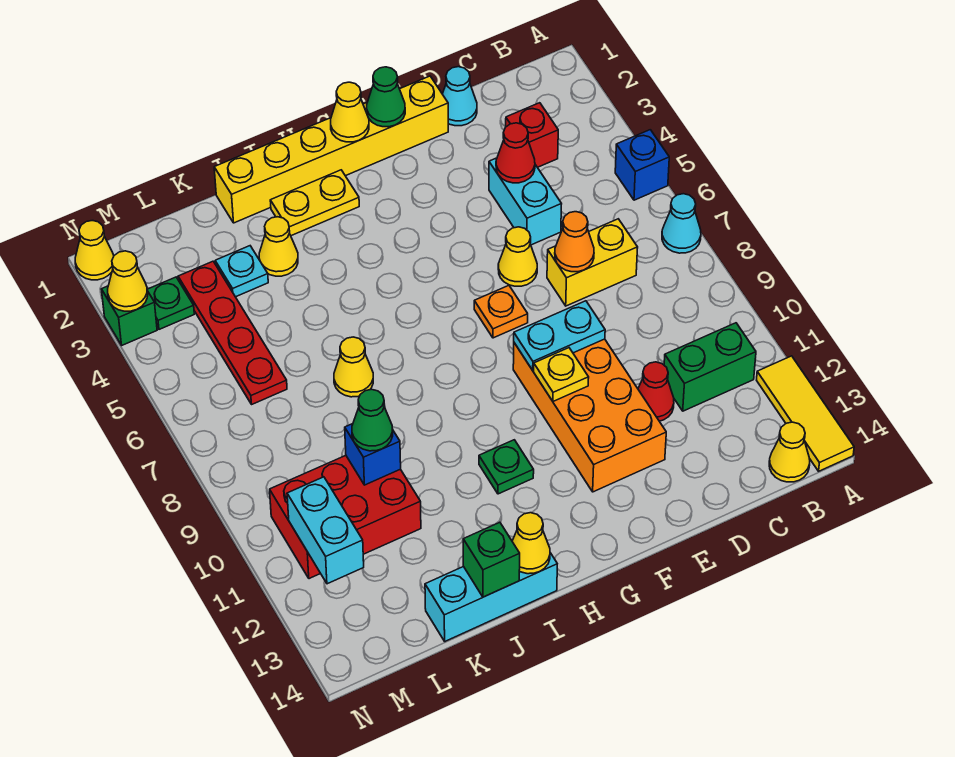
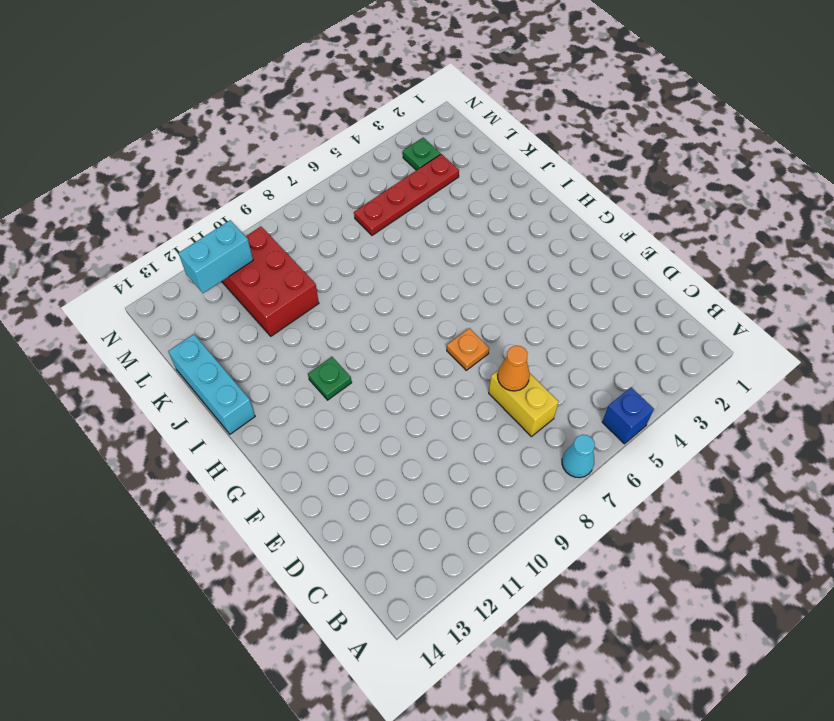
none -> yellow 1x3 tile [757,356,854,471]
none -> green 1x2 brick [664,323,756,411]
none -> yellow 1x1 cone [769,422,810,482]
none -> red 1x1 brick [506,103,558,167]

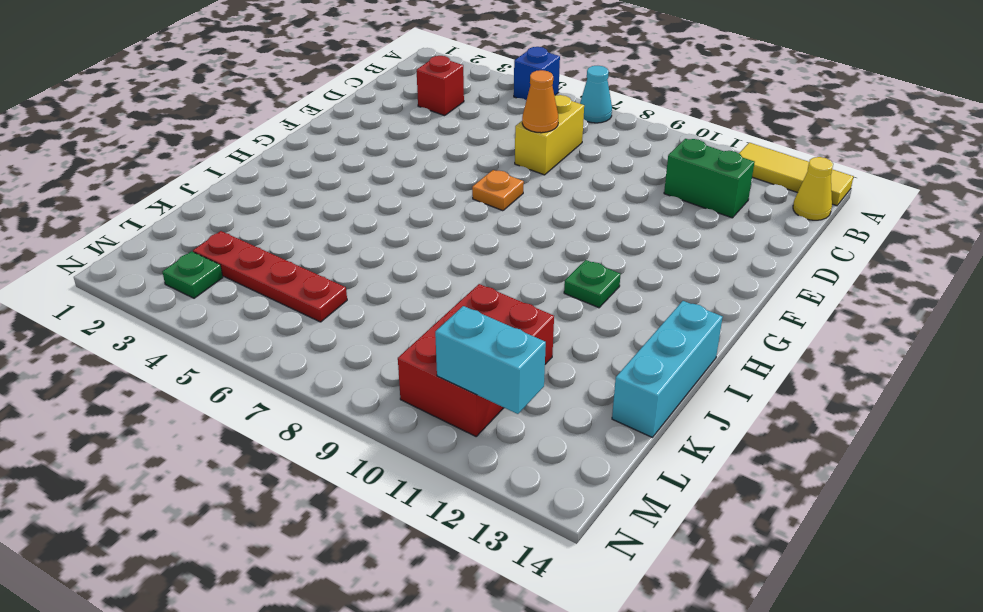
green 1x2 brick [664,139,755,218] -> green 1x2 brick turned to [664,323,756,411]
none -> cyan 1x1 cone [443,67,477,126]
none -> cyan 1x2 brick [489,158,561,245]
none -> red 1x1 cone [638,362,674,421]
none -> yellow 1x6 brick [214,76,448,223]

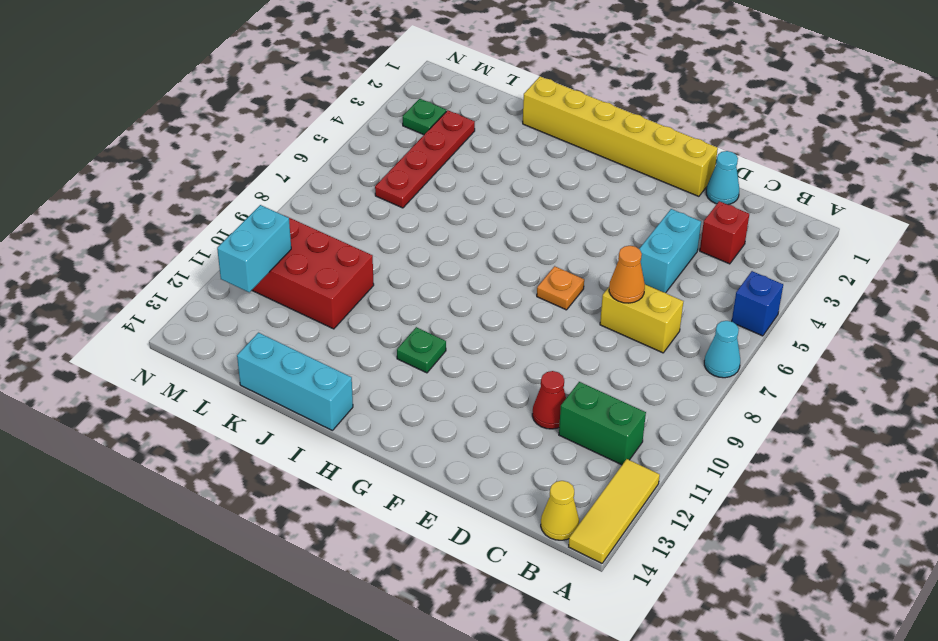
none -> yellow 1x1 cone [498,227,537,286]
none -> orange 2x4 brick [513,339,666,492]
none -> yellow 1x2 plate [270,170,359,236]
none -> yellow 1x1 cone [259,217,298,276]

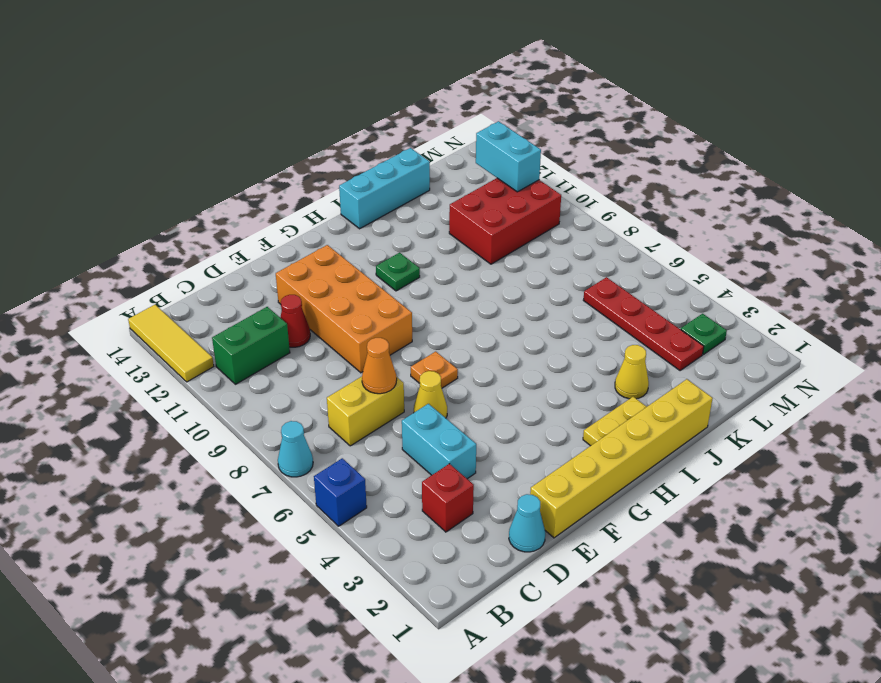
none -> yellow 1x1 cone [769,422,810,482]
none -> yellow 1x1 cone [334,337,373,397]
none -> cyan 1x1 plate [215,246,268,297]
none -> yellow 1x1 cone [75,221,114,280]

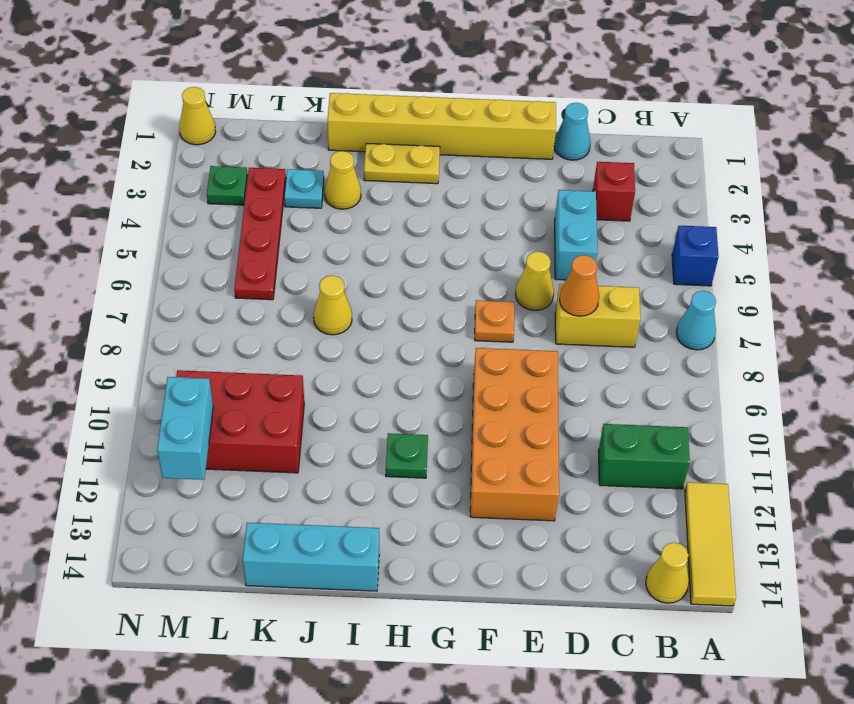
none -> red 1x1 cone [638,362,674,421]
none -> green 1x1 brick [101,286,157,345]
none -> red 1x1 cone [496,123,535,183]
none -> cyan 1x2 plate [514,301,605,370]

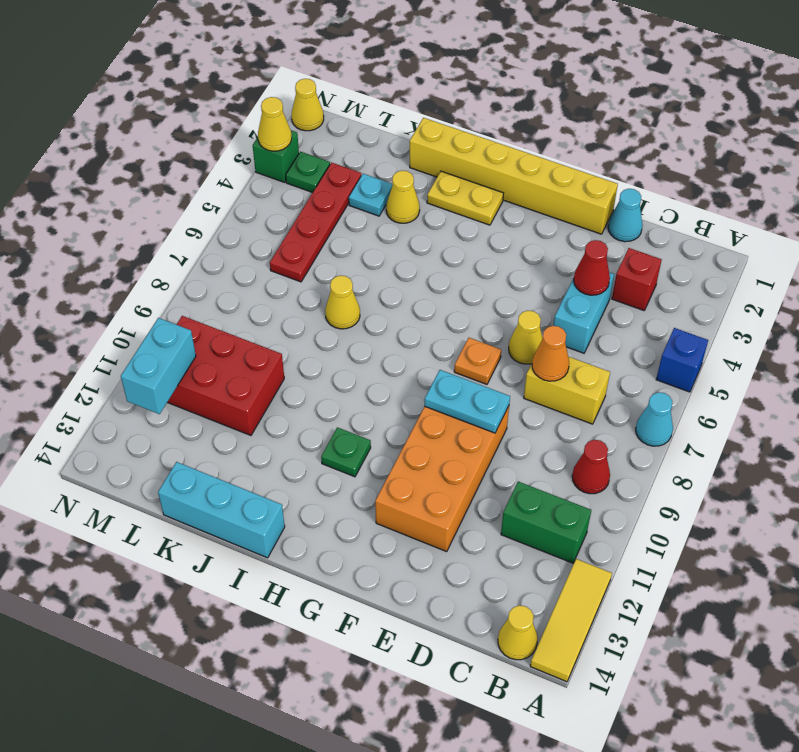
red 1x1 cone [572,440,610,494] -> red 1x1 cone moved to [638,362,674,421]
none -> green 1x1 cone [367,67,405,127]
none -> yellow 1x1 plate [534,348,589,401]
none -> yellow 1x1 cone [331,82,369,142]
none -> yellow 1x1 cone [512,513,550,574]

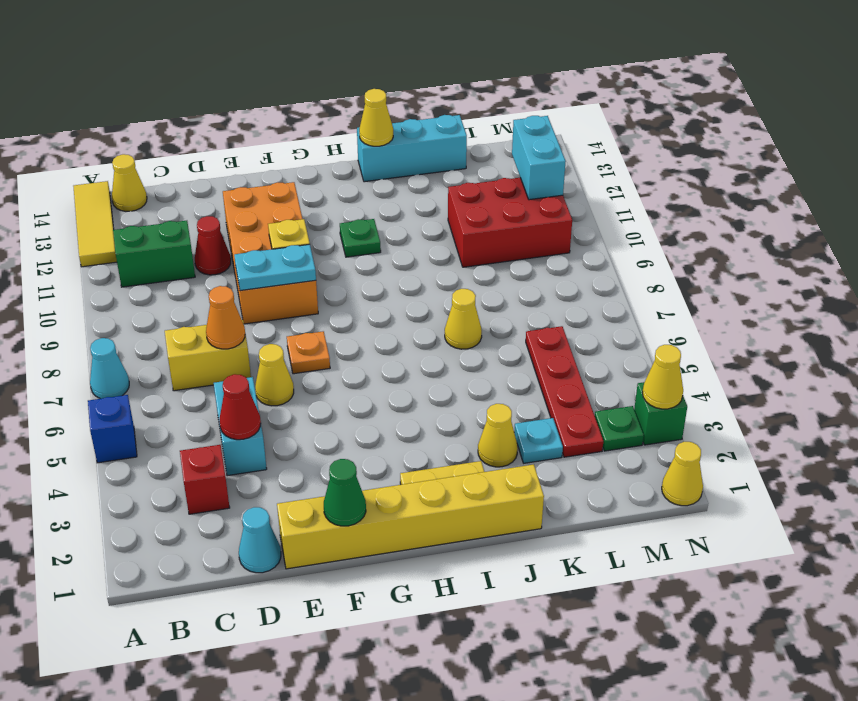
none -> yellow 1x1 cone [331,82,369,142]
none -> green 1x1 brick [463,522,520,597]
none -> blue 1x1 brick [345,424,401,485]
none -> green 1x1 cone [352,389,393,451]

